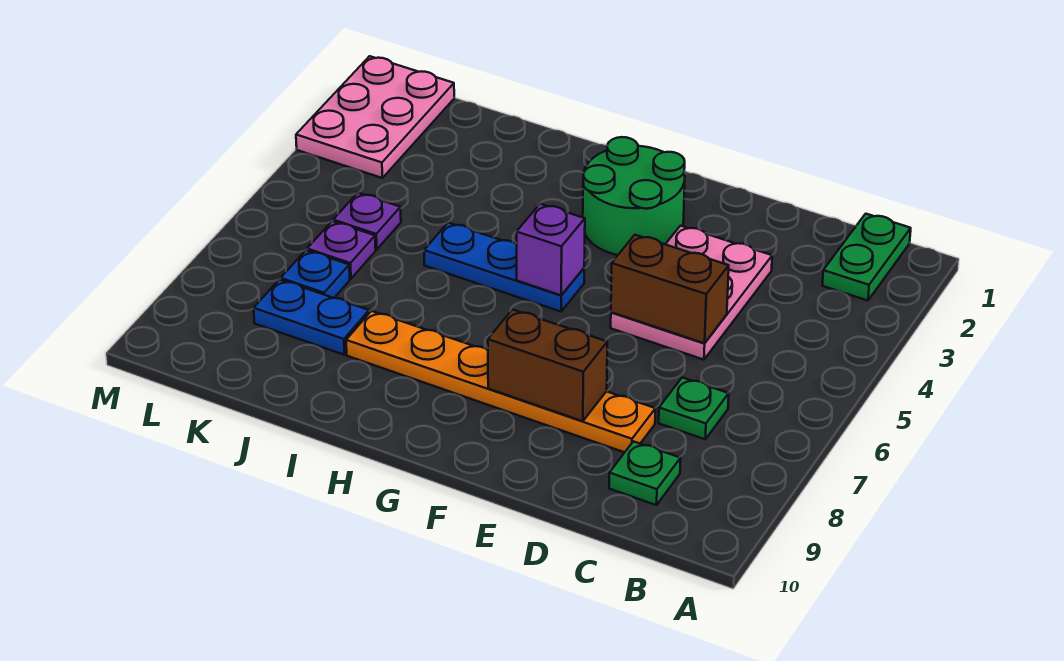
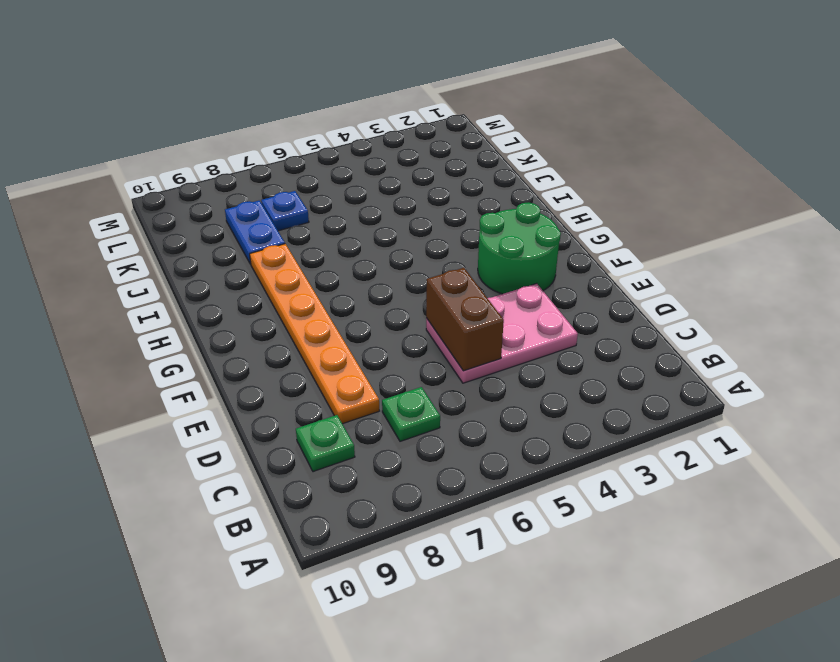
none -> green 1x2 plate [822,214,911,301]
none -> blue 1x3 plate [424,223,584,312]
none -> purple 1x1 plate [333,193,401,250]

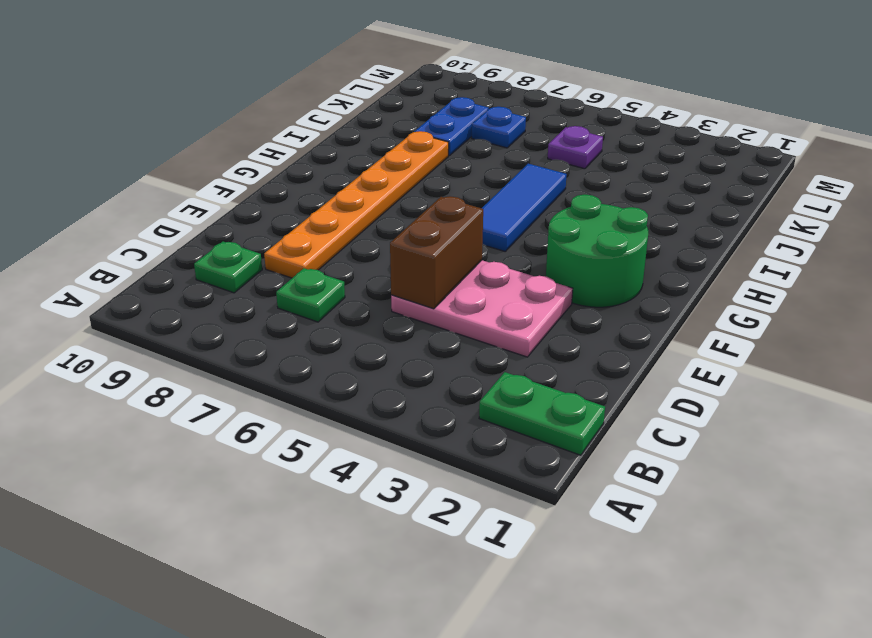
blue 1x3 tile [482,164,567,251] -> blue 1x3 plate [424,223,584,312]
none -> purple 1x1 plate [307,221,376,279]
none -> pink 2x3 plate [296,56,454,178]
none -> brown 1x2 brick [488,310,607,421]

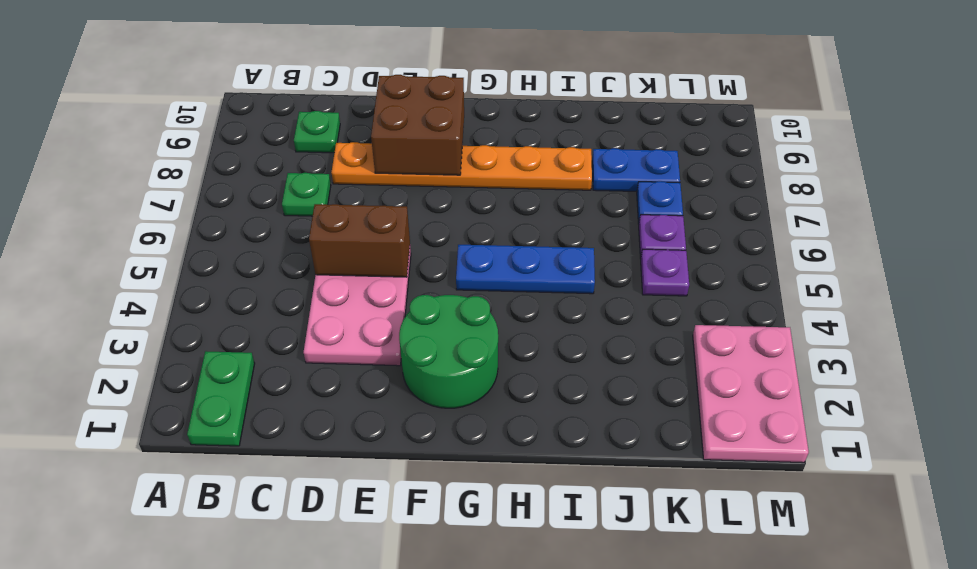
brown 2x2 brick [371,75,464,175] -> brown 1x2 brick [488,310,607,421]
none -> purple 1x1 brick [517,204,585,295]

